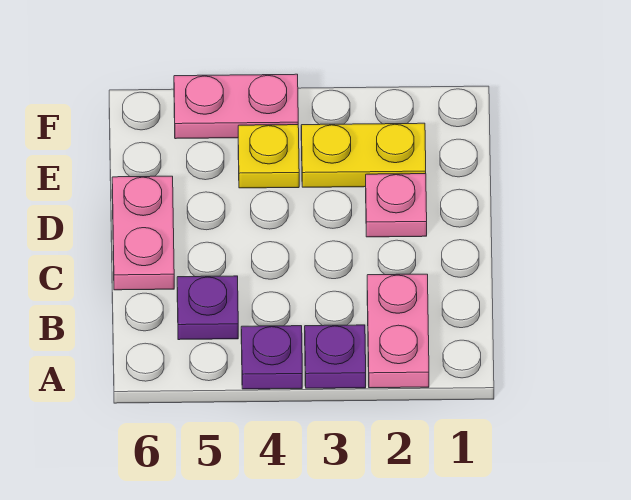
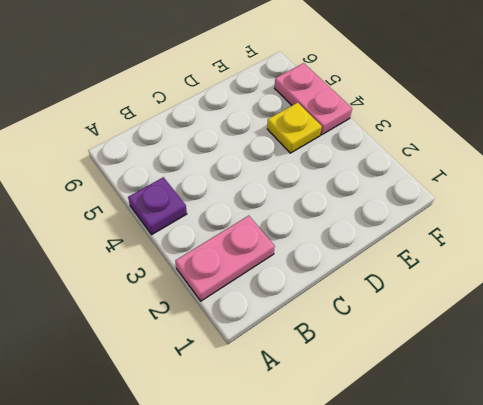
none -> purple 1x1 plate [305,325,366,388]
none -> purple 1x1 plate [177,276,238,340]

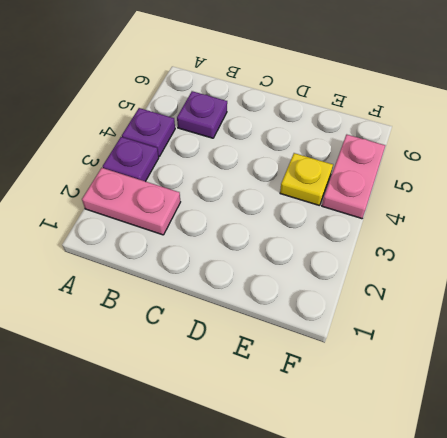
none -> pink 1x2 plate [112,176,174,290]
none -> pink 1x1 plate [366,174,427,237]

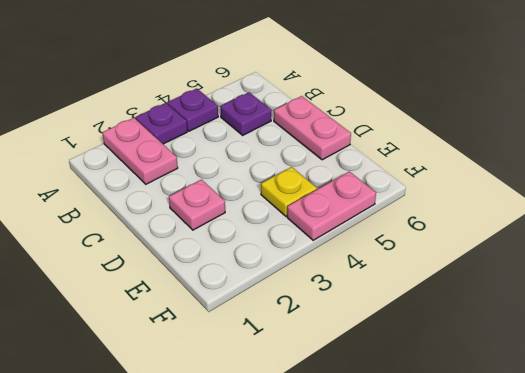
none -> yellow 1x2 plate [301,123,426,187]

